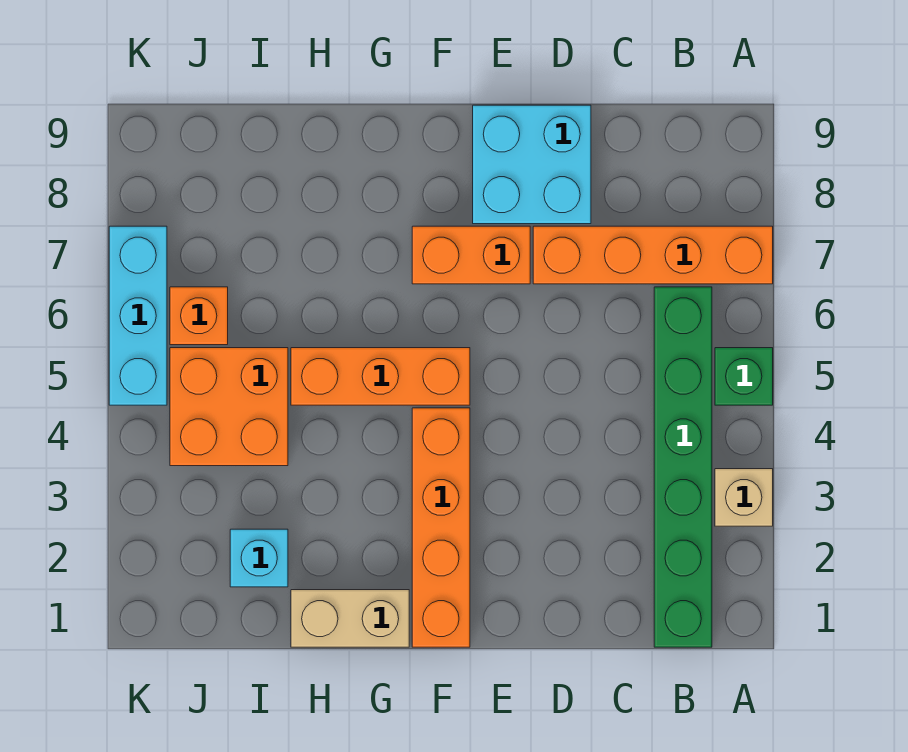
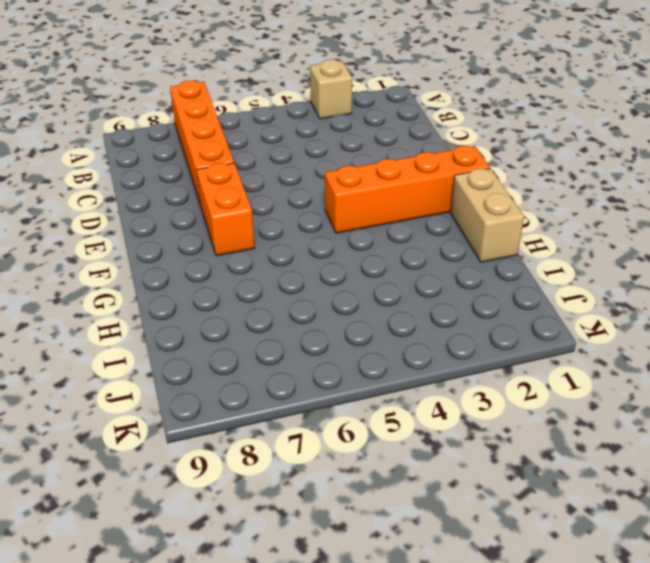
none -> green 1x1 brick [715,348,773,405]
none -> green 1x6 brick [654,287,712,647]
none -> cyan 2x2 brick [473,105,591,224]

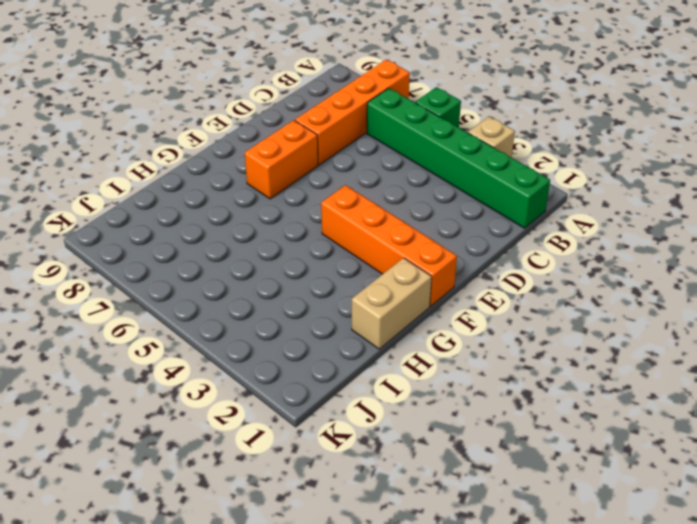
none -> cyan 2x2 brick [473,105,591,224]
none -> orange 1x3 brick [291,348,470,405]
none -> cyan 1x1 brick [230,529,288,587]

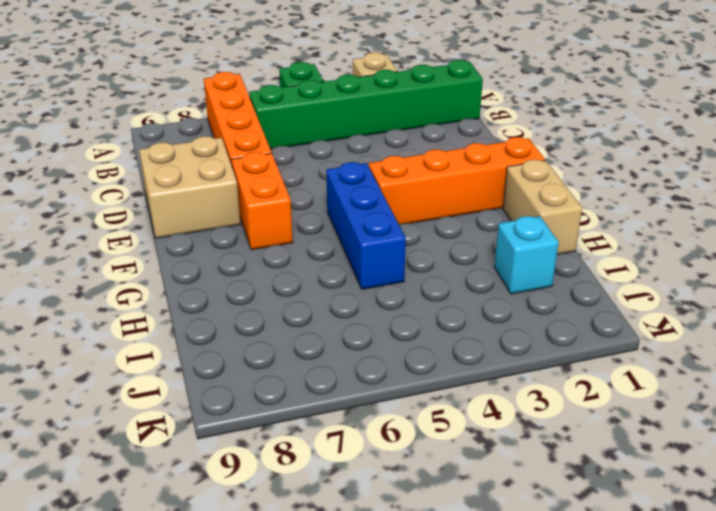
tan 2x2 brick [139,136,240,238] -> cyan 2x2 brick [473,105,591,224]
blue 1x3 brick [326,162,406,289] -> orange 1x3 brick [291,348,470,405]
none -> orange 2x2 brick [170,348,288,466]
none -> orange 1x1 brick [170,287,228,345]
none -> cyan 1x3 brick [109,226,167,405]

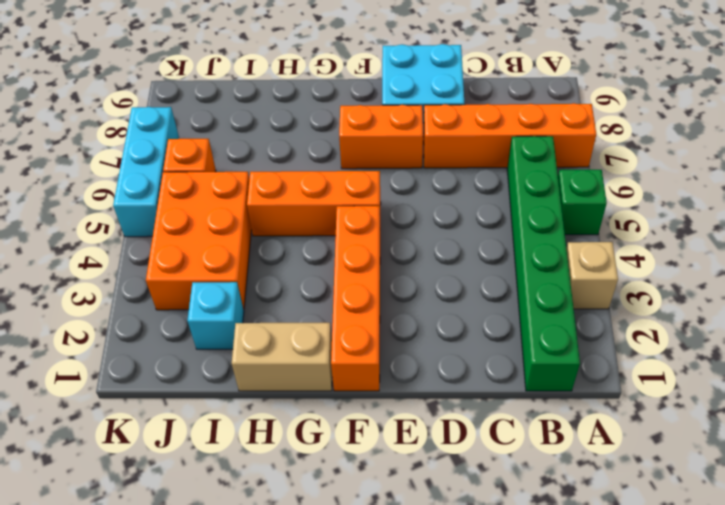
orange 2x3 brick [146,172,252,310] -> orange 2x2 brick [170,348,288,466]

